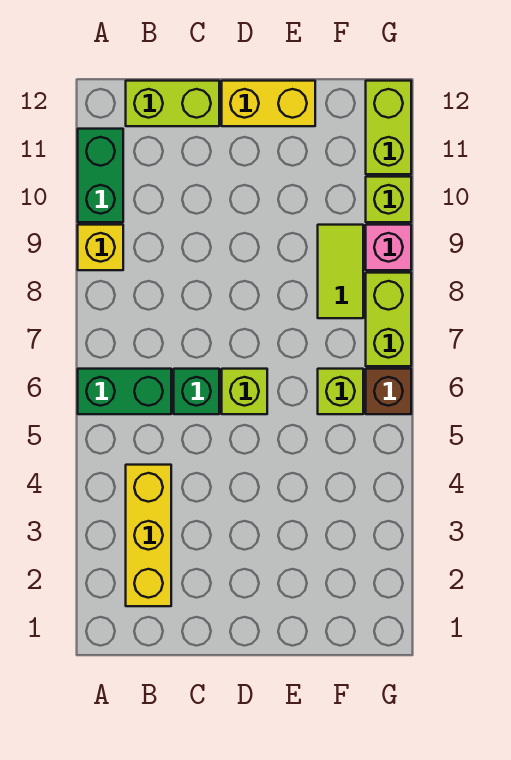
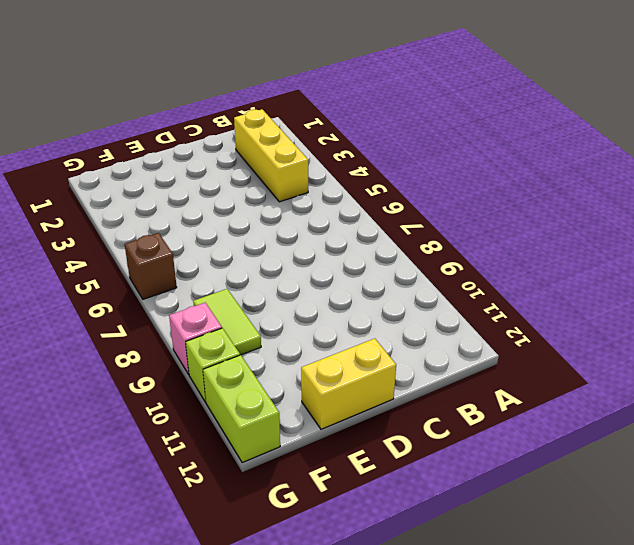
none -> green 1x2 brick [78,369,171,414]
none -> yellow 1x1 brick [78,225,123,270]
none -> green 1x2 brick [78,129,123,222]

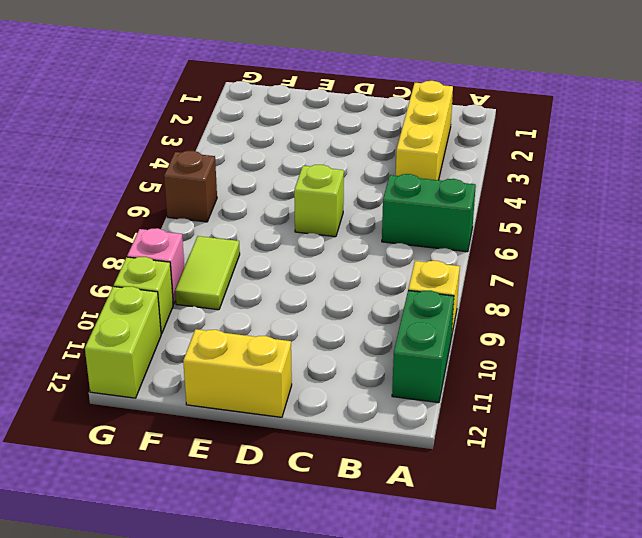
none -> lime 1x2 brick [126,81,219,126]
none -> green 1x1 brick [174,369,219,414]
none -> lime 1x1 brick [318,369,363,414]

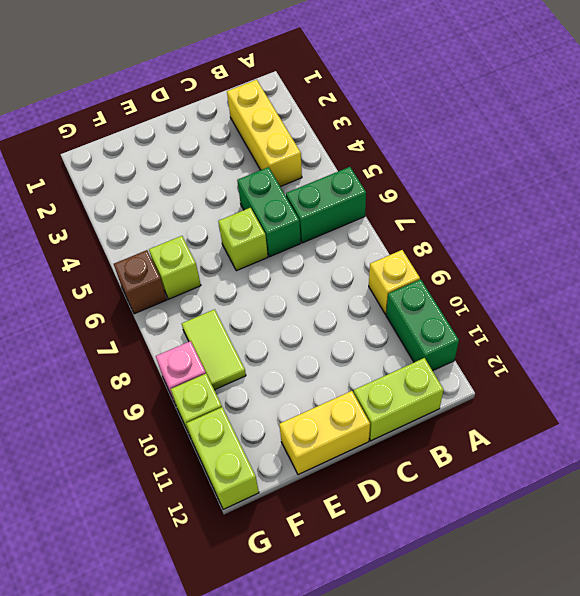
green 1x2 brick [237,167,301,257] -> green 1x1 brick [174,369,219,414]
none -> lime 1x2 brick [366,273,411,366]

